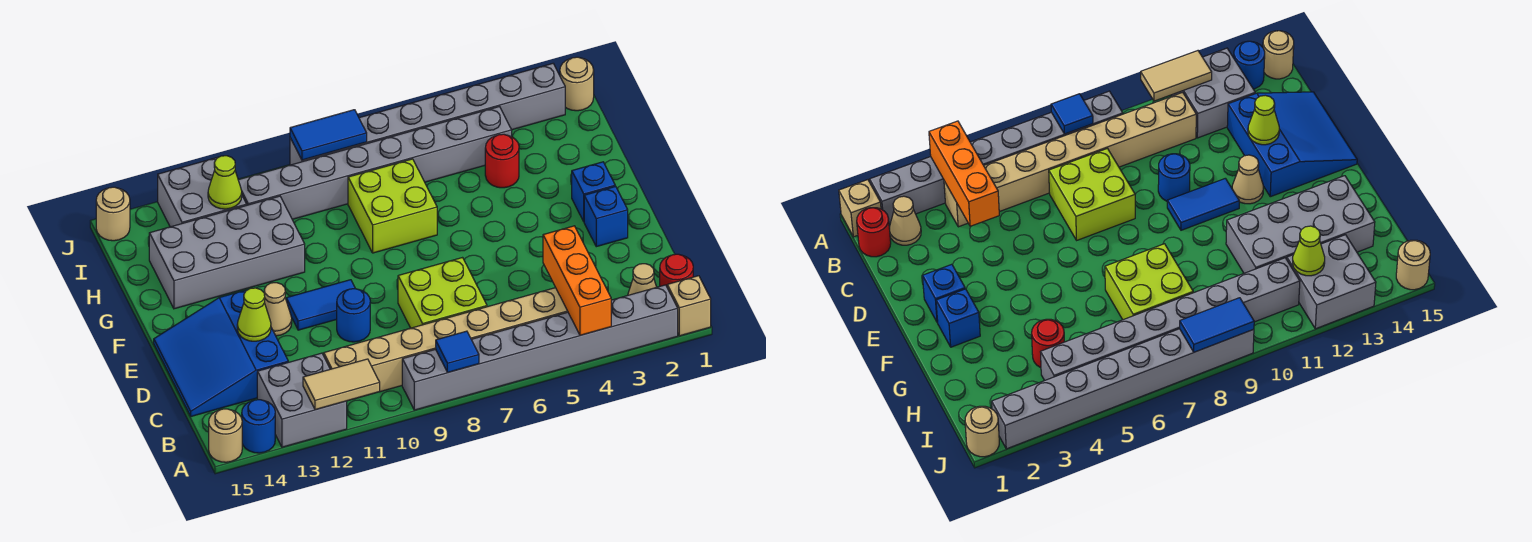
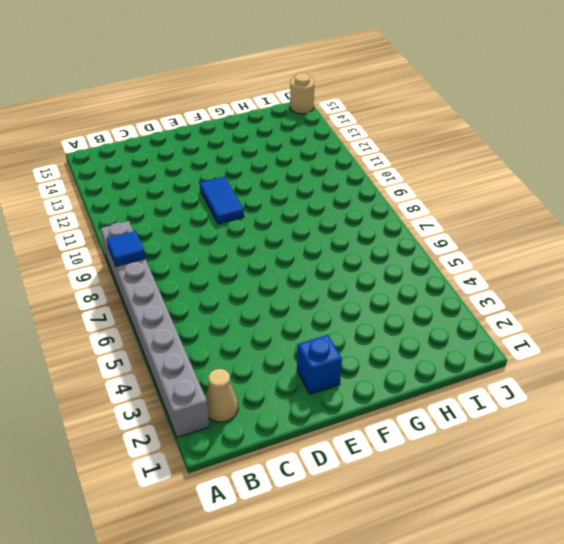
none -> tan 1x1 brick [667,276,711,336]
none -> grey 2x2 brick [257,353,347,447]
none -> blue 1x1 round brick [242,400,275,453]

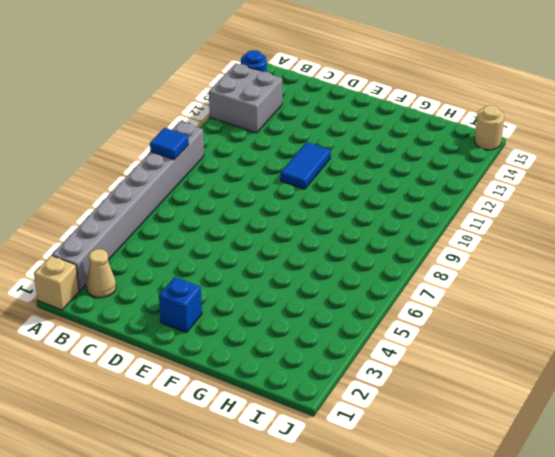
none -> tan 1x1 round brick [209,409,242,462]
none -> red 1x1 round brick [660,254,693,286]
none -> tan 1x8 brick [324,288,568,399]

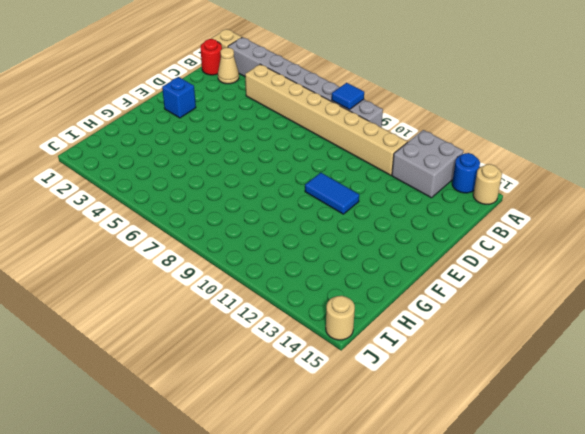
none -> lime 2x2 brick [398,258,487,328]
none -> blue 3x3 slope [154,290,288,416]
none -> blue 1x1 round brick [337,289,370,342]

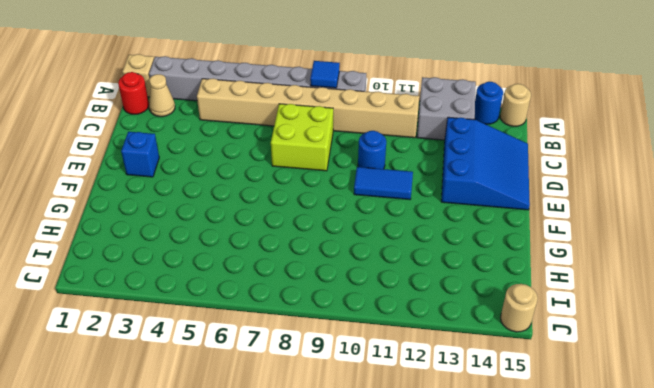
none -> tan 1x1 cone [264,283,292,336]
none -> blue 1x1 brick [572,162,615,221]
none -> lime 2x2 brick [348,159,437,253]

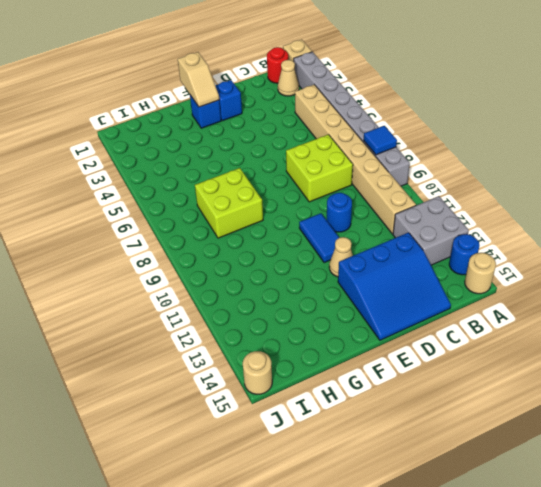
tan 1x2 slope [178,52,219,107] -> none
none -> grey 2x4 brick [149,196,305,309]
none -> red 1x1 round brick [485,134,519,188]
none -> grey 1x8 brick [238,107,512,219]

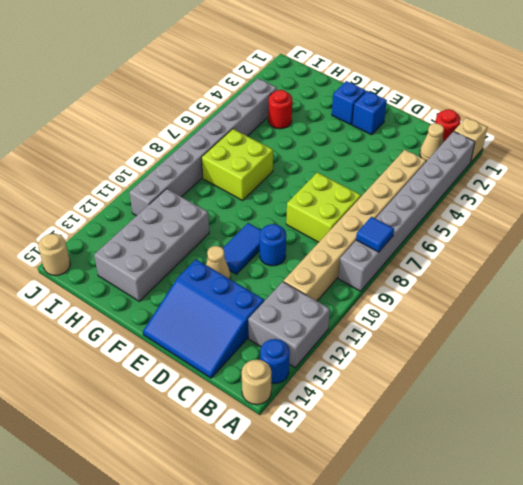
none -> grey 2x2 brick [158,157,247,227]
none -> tan 1x1 round brick [560,57,594,111]
none -> grey 1x8 brick [290,64,565,165]

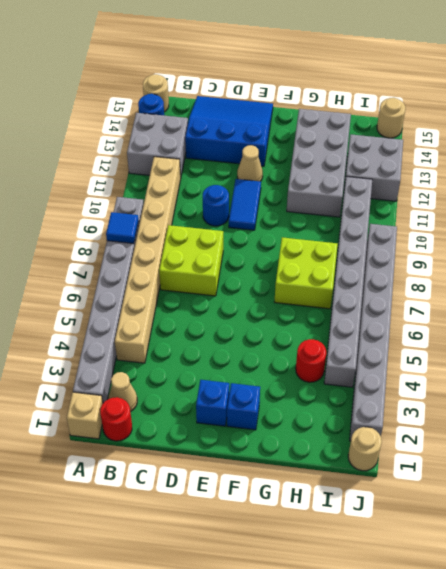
none -> orange 1x3 brick [543,226,611,335]
none -> tan 1x2 tile [303,359,380,410]
none -> lime 1x1 cone [237,288,271,341]

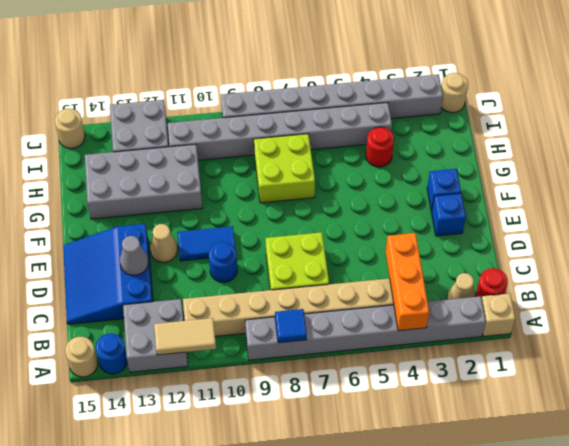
grey 1x1 cone [120,236,148,275] -> lime 1x1 cone [237,288,271,341]
none -> lime 1x1 cone [208,156,242,209]
none -> blue 1x2 tile [290,110,367,160]

